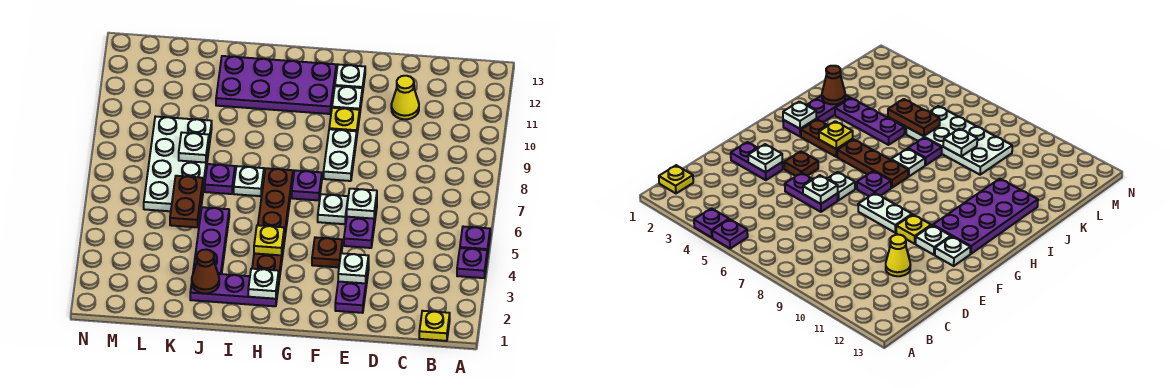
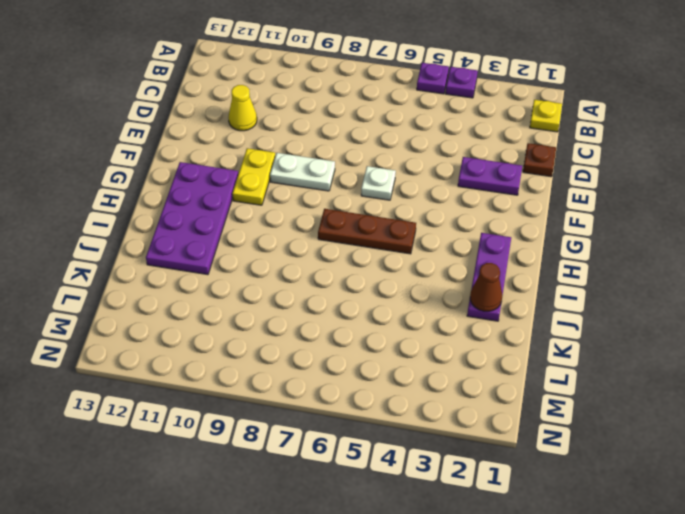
brown 1x1 plate [523,143,556,177] -> brown 1x1 plate moved to [312,237,342,267]
yellow 1x2 plate [232,148,275,205] -> yellow 1x1 plate [329,108,360,133]
none -> purple 1x2 plate [344,203,377,248]
none -> white 1x1 plate [332,86,362,110]
none -> white 1x1 plate [335,64,365,94]

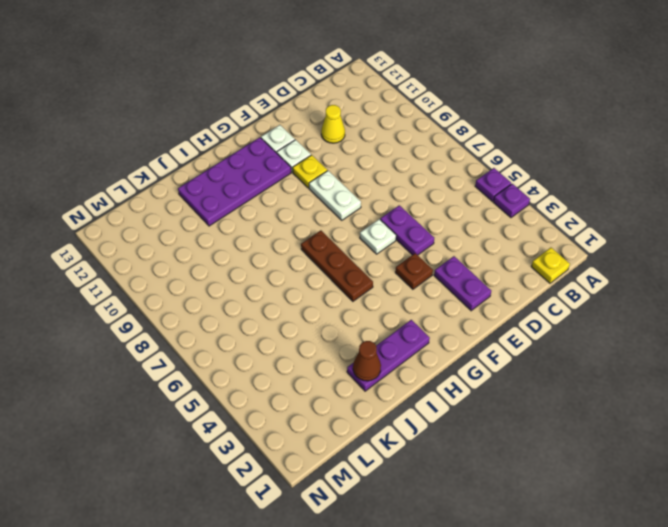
none -> purple 1x1 plate [292,170,322,200]
none -> brown 1x2 plate [252,242,284,280]
none -> white 1x1 plate [234,166,264,196]

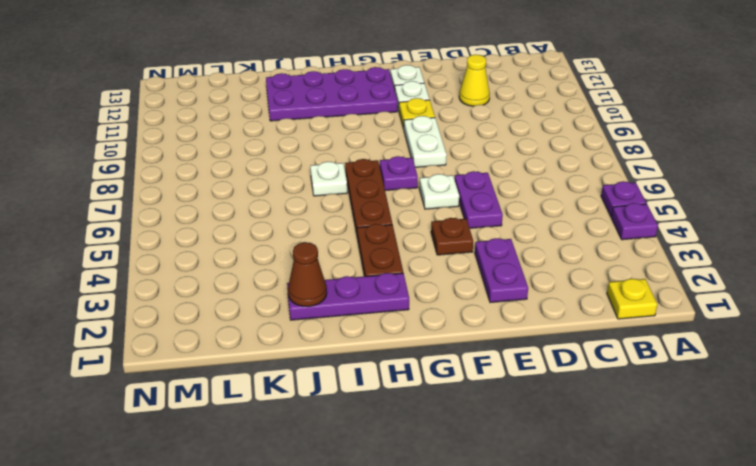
none -> purple 1x3 plate [193,207,229,274]
none -> purple 1x1 plate [205,164,235,194]
none -> white 2x4 plate [144,116,212,214]

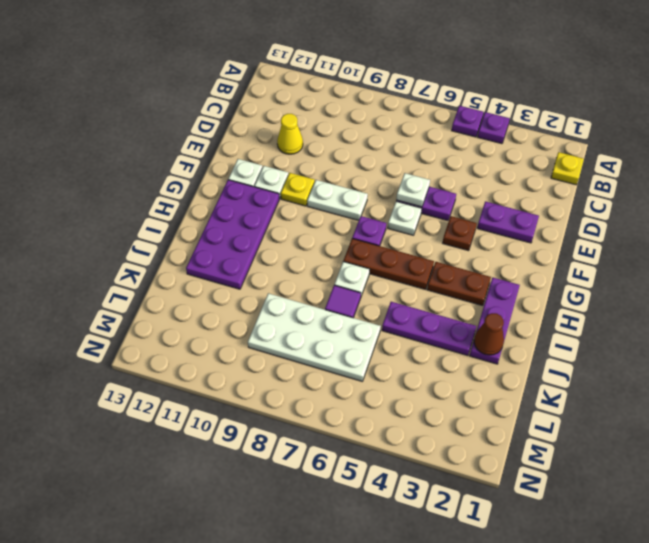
purple 1x1 tile [325,285,361,318] -> purple 1x1 plate [205,164,235,194]
none -> white 1x1 plate [338,253,369,283]
none -> white 1x1 plate [248,269,279,299]
none -> yellow 1x1 plate [254,225,284,255]

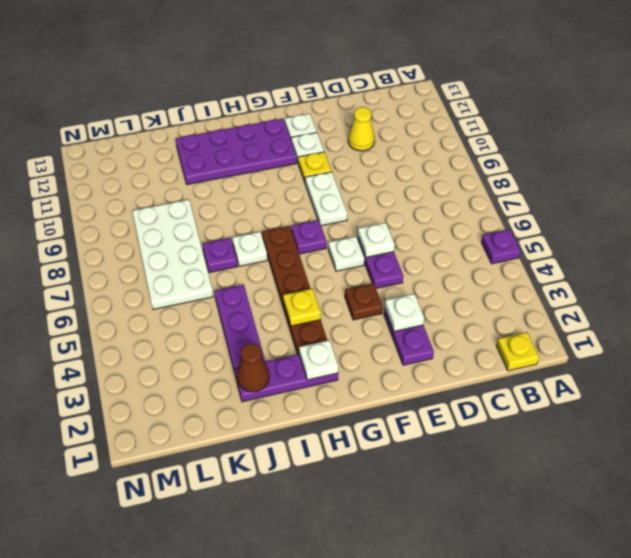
none -> purple 1x1 plate [457,248,487,278]
none -> brown 1x2 plate [170,176,203,227]
none -> white 1x1 plate [179,133,209,163]

